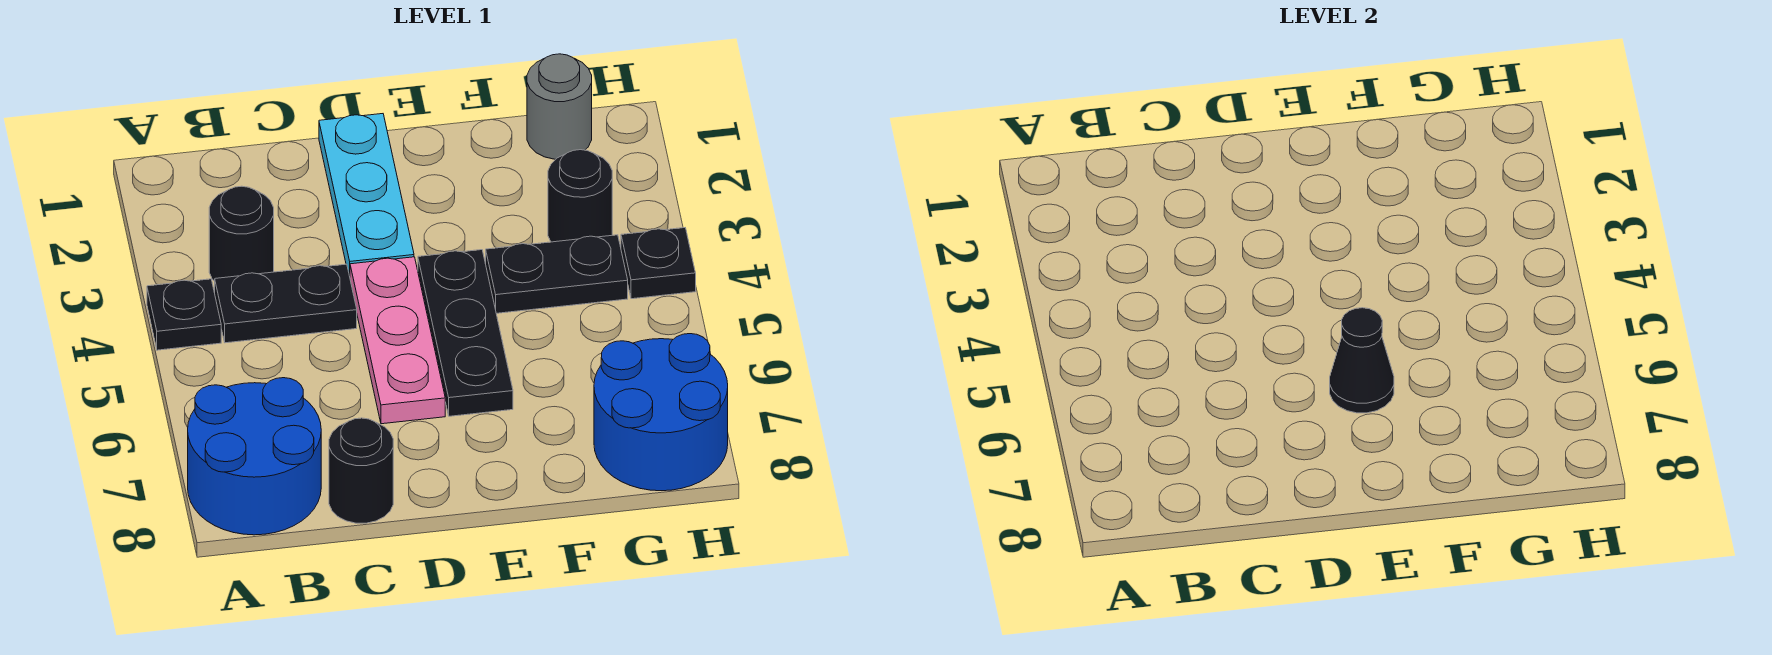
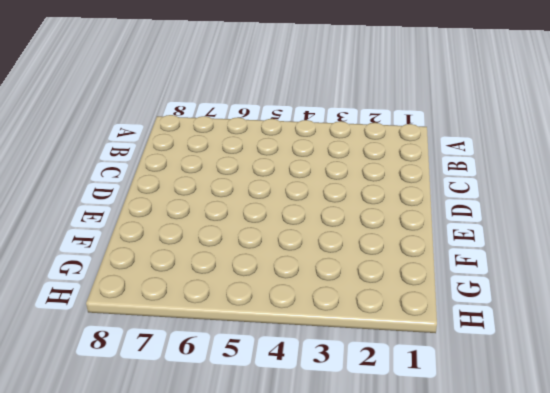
none -> black 1x1 plate [147,279,221,350]
none -> blue 2x2 round brick [188,378,321,535]
none -> black 1x1 round brick [209,186,274,281]

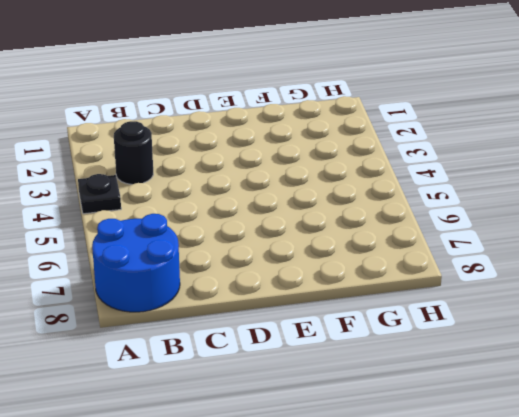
none -> black 1x2 plate [215,264,357,343]
none -> black 1x1 round brick [329,418,393,523]
none -> cyan 1x3 plate [319,114,414,276]

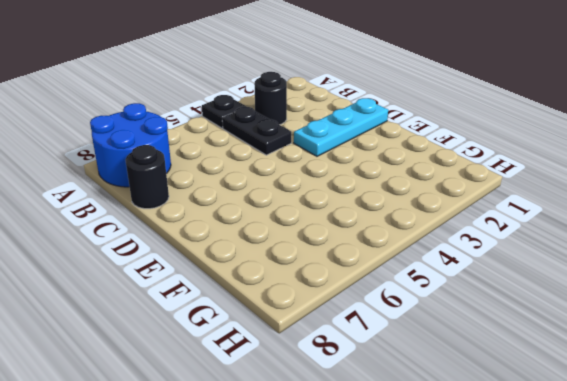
none -> pink 1x3 plate [350,257,445,424]
none -> black 1x3 plate [418,250,513,416]
none -> black 1x2 plate [486,235,628,313]

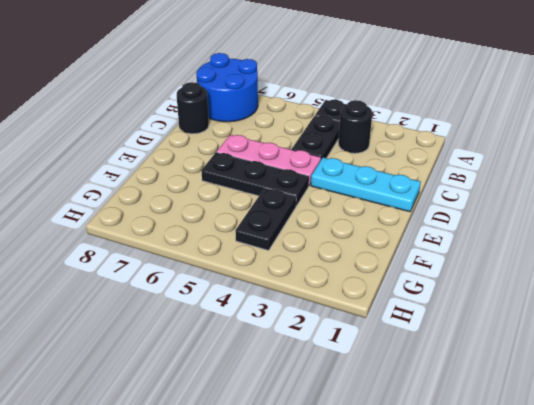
none -> grey 1x1 round brick [527,54,592,159]
none -> black 1x1 round brick [548,150,612,242]
none -> blue 2x2 round brick [594,334,728,491]

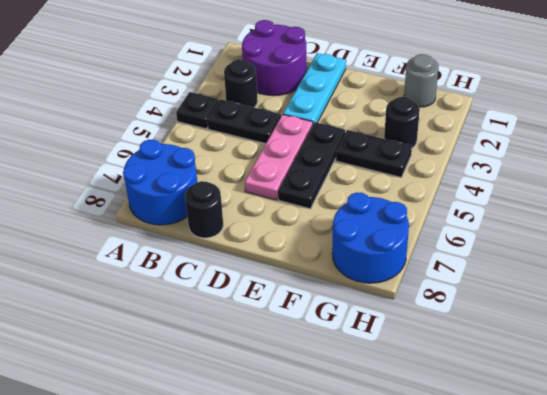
purple 2x2 round brick [242,20,307,96] -> none
none -> black 1x1 plate [621,228,696,299]
none -> black 1x1 cone [1330,308,1394,413]

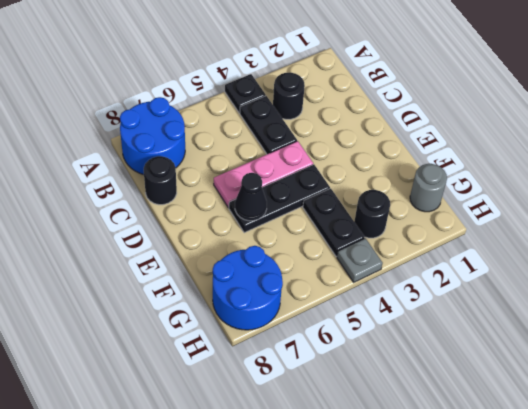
grey 1x1 plate [337,238,383,282] -> black 1x1 plate [621,228,696,299]
none -> cyan 1x3 plate [319,114,414,276]

